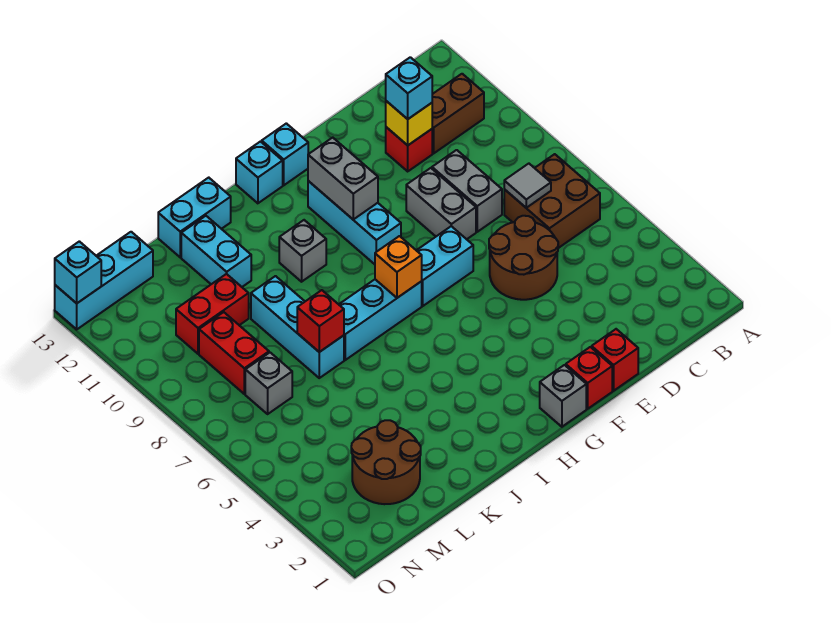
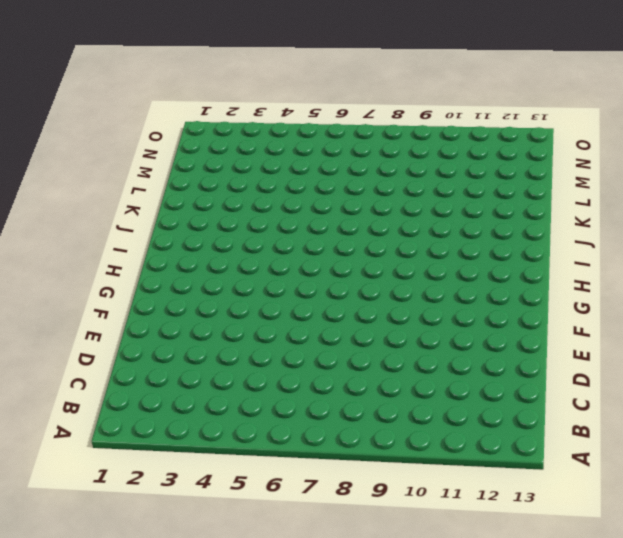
none -> brown 2x2 brick [504,154,600,248]
none -> brown 1x2 brick [432,74,484,153]
none -> brown 2x2 round brick [489,216,558,300]
none -> grey 1x2 brick [432,150,502,232]

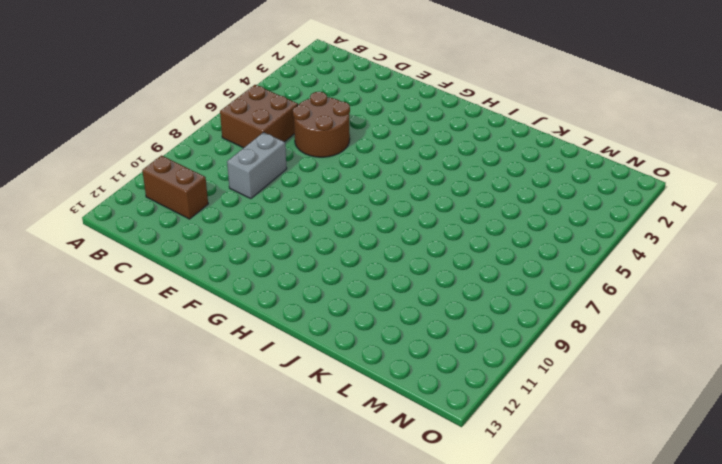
none -> red 1x1 brick [386,127,432,171]
none -> red 1x1 brick [592,329,638,391]
none -> grey 1x2 brick [406,168,476,239]
none -> red 1x1 brick [566,347,612,409]

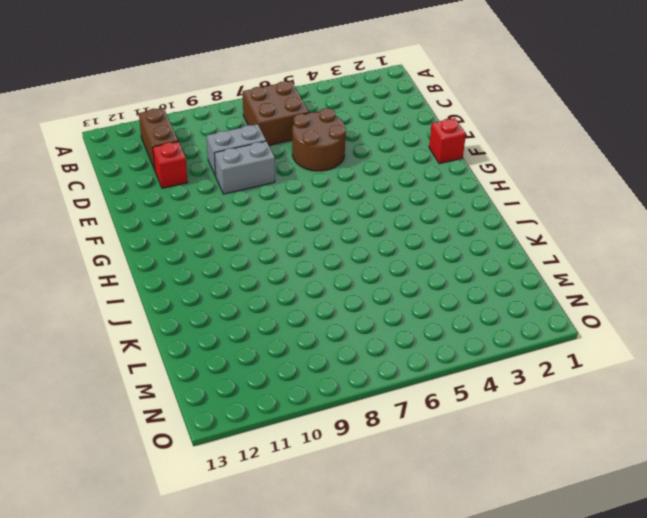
none -> red 1x1 brick [592,329,638,391]
none -> cyan 1x2 brick [416,226,473,306]
none -> grey 1x1 brick [540,365,586,427]
none -> cyan 1x3 brick [308,181,401,264]

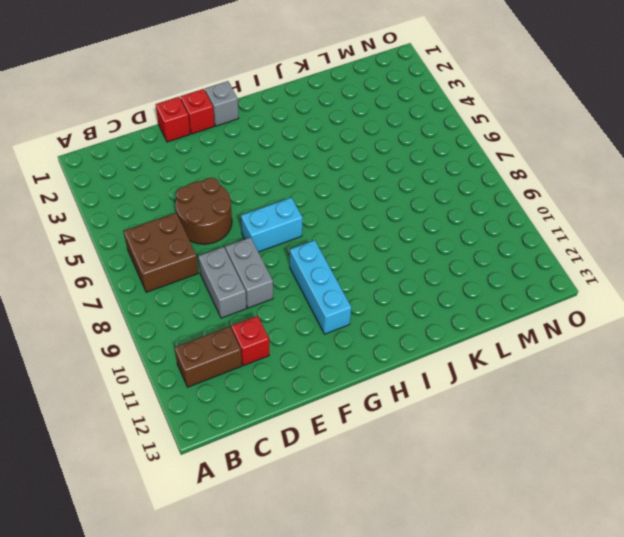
none -> cyan 1x1 brick [262,123,308,185]
none -> cyan 1x3 brick [339,280,422,360]
none -> cyan 1x1 brick [236,142,283,203]
none -> grey 1x1 brick [279,220,326,282]

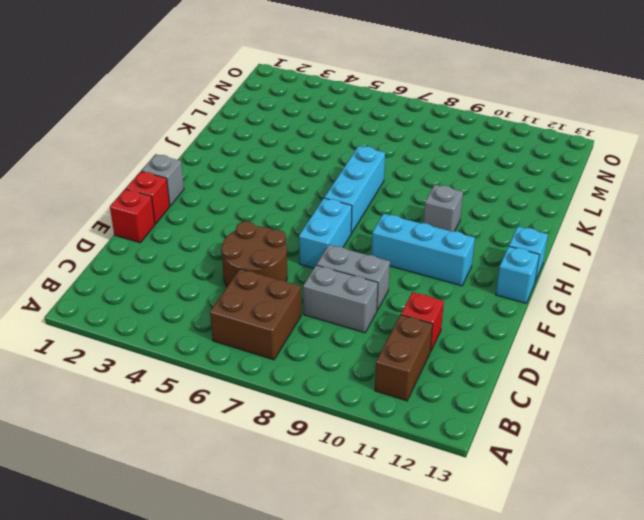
none -> cyan 1x2 brick [158,178,231,257]
none -> cyan 1x3 brick [251,276,344,378]
none -> cyan 1x2 brick [181,216,251,287]
none -> brown 2x2 round brick [351,420,421,504]

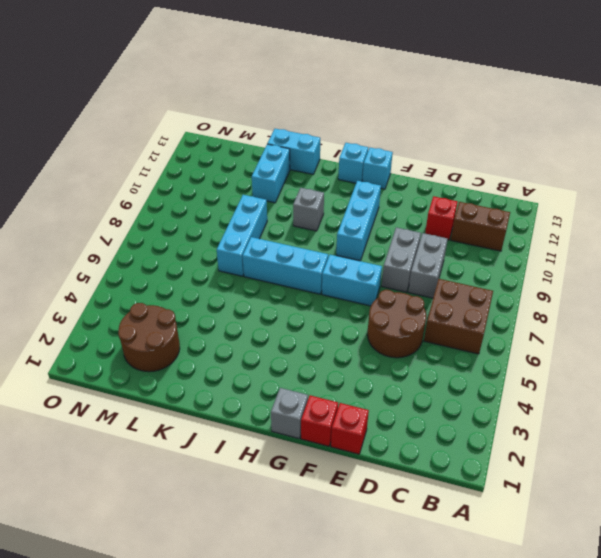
none -> red 1x2 brick [176,274,249,354]
none -> grey 1x1 brick [245,353,292,414]
none -> red 1x2 brick [199,312,269,394]
none -> cyan 1x3 brick [55,232,153,329]

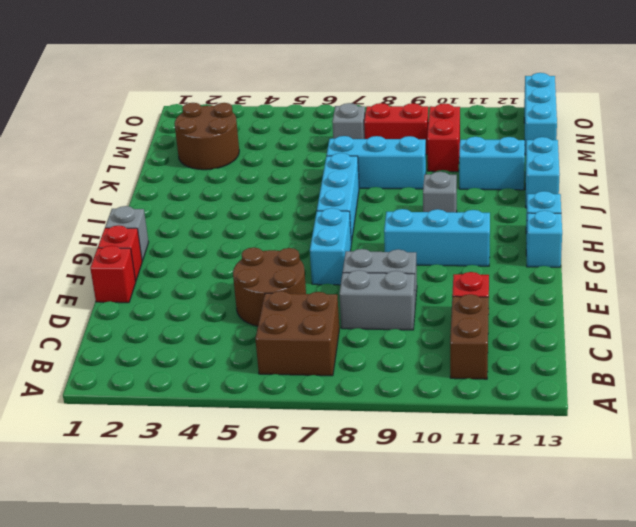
none -> grey 1x1 tile [504,164,551,208]
none -> yellow 1x1 brick [386,101,432,145]
none -> grey 1x2 brick [308,138,378,219]
none -> orange 1x1 brick [375,236,422,298]

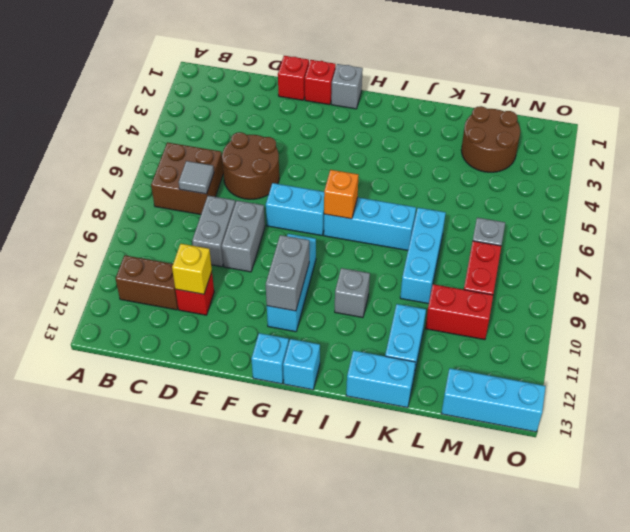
none -> red 1x1 brick [297,290,344,352]
none -> cyan 1x1 brick [55,241,101,303]
none -> cyan 1x1 brick [386,57,432,119]

